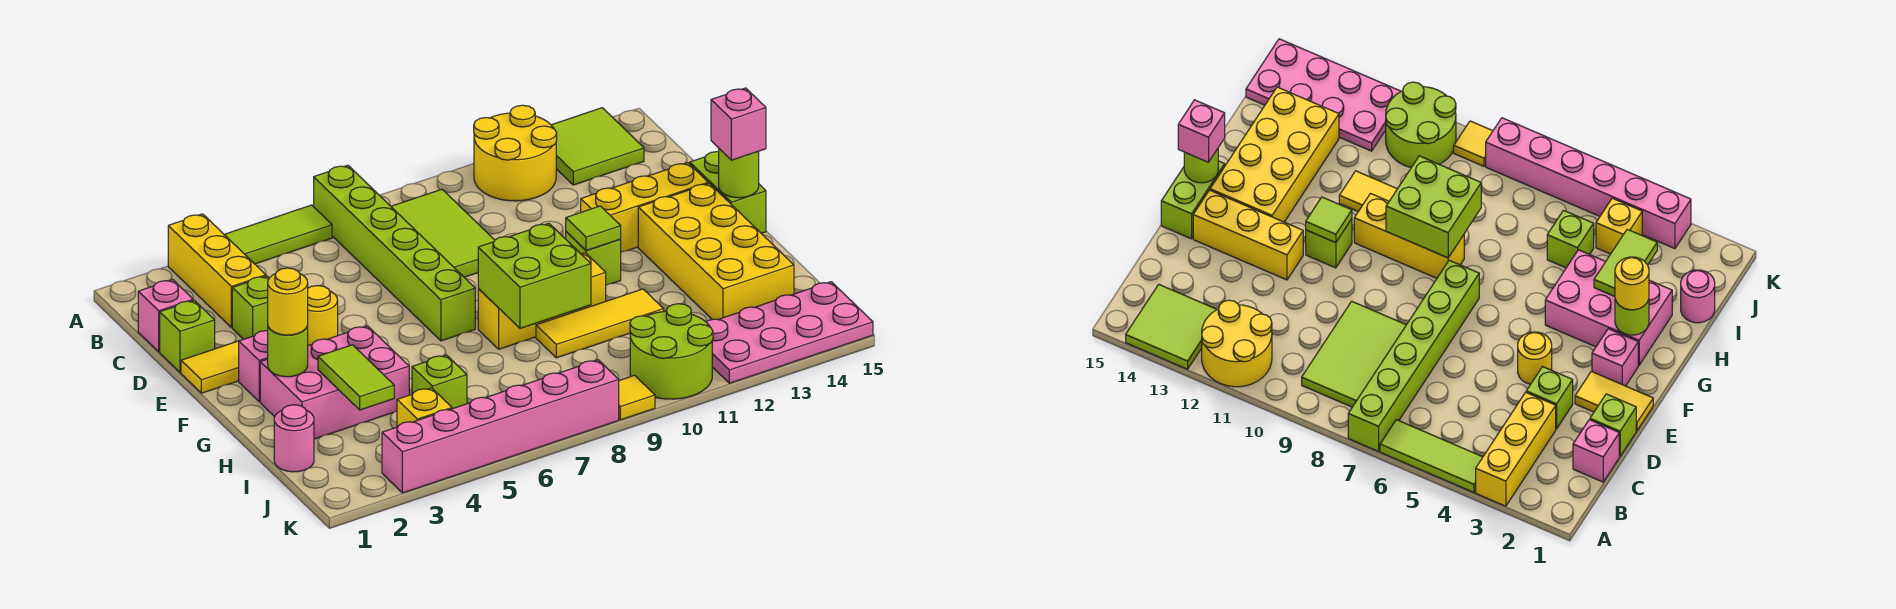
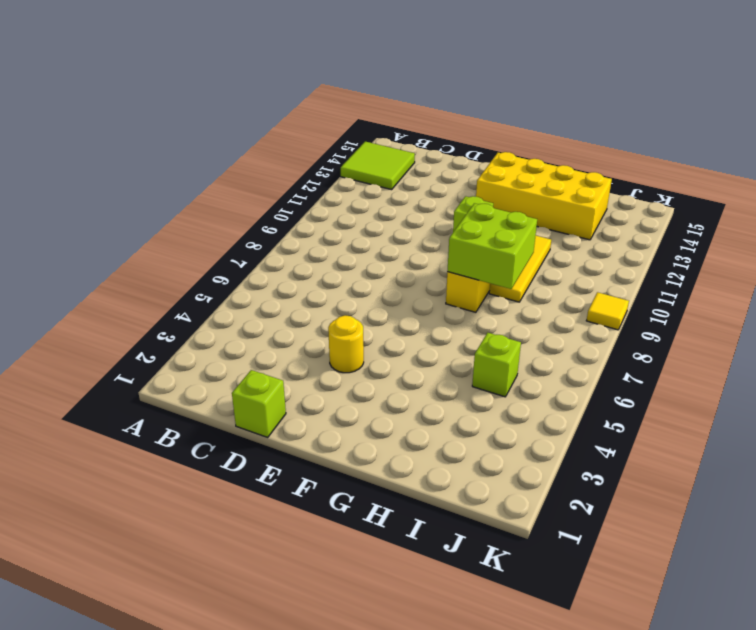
none -> yellow 1x3 brick [168,214,266,328]
none -> lime 1x3 tile [224,205,332,264]
none -> lime 1x6 brick [314,165,475,341]
none -> yellow 2x2 round brick [474,105,557,201]

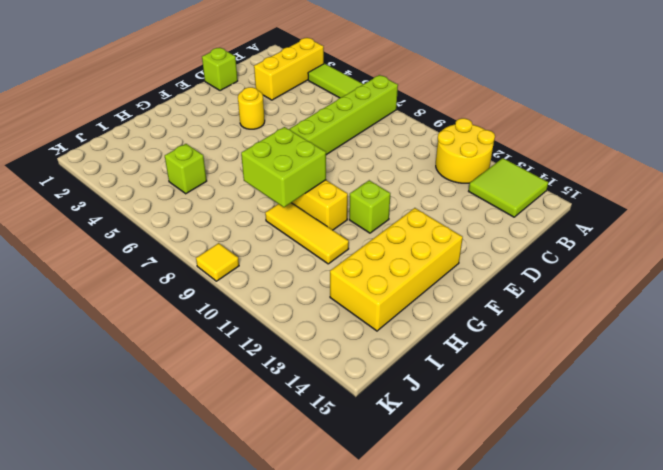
none -> lime 2x3 tile [391,189,495,277]
none -> pink 1x1 brick [138,280,193,352]
none -> lime 1x1 brick [232,276,269,339]
none -> yellow 1x2 tile [181,341,239,393]

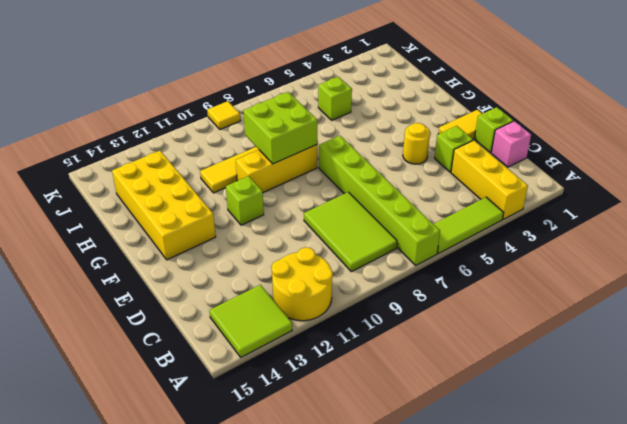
none -> yellow 1x3 brick [581,163,708,252]
none -> lime 1x2 brick [690,152,766,233]
none -> pink 1x1 brick [239,331,268,402]
none -> pink 2x3 brick [260,326,409,439]

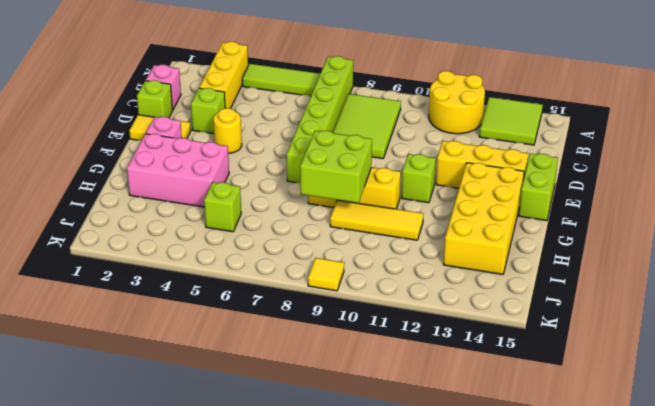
none -> pink 1x1 round brick [274,405,314,472]
none -> yellow 1x1 brick [397,388,452,427]
none -> lime 2x2 round brick [630,304,713,399]
none -> pink 2x4 plate [706,282,873,383]

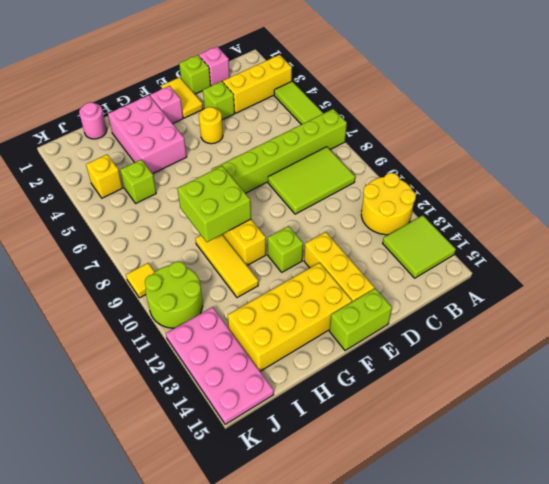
none -> pink 1x6 brick [382,360,619,493]
none -> lime 1x1 tile [566,206,621,251]
none -> lime 1x1 round brick [719,149,759,198]
none -> lime 1x1 round brick [268,326,308,377]

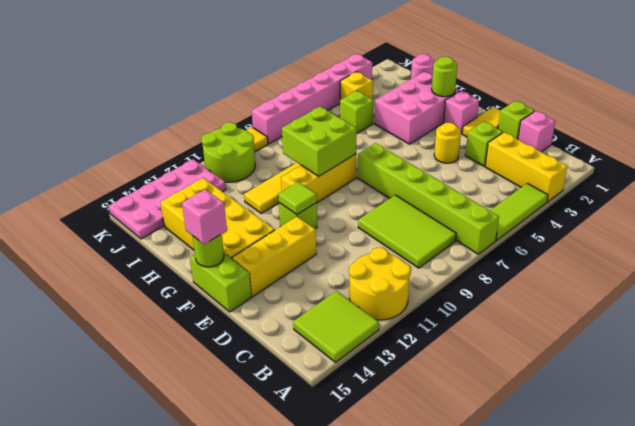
none -> lime 1x2 tile [318,345,394,410]
none -> yellow 1x1 round brick [268,268,308,335]

